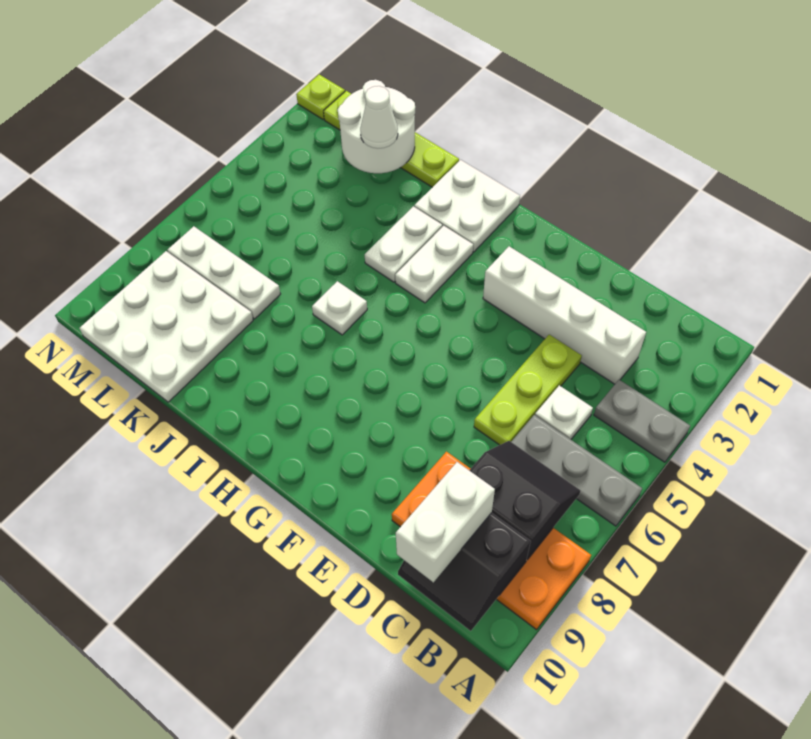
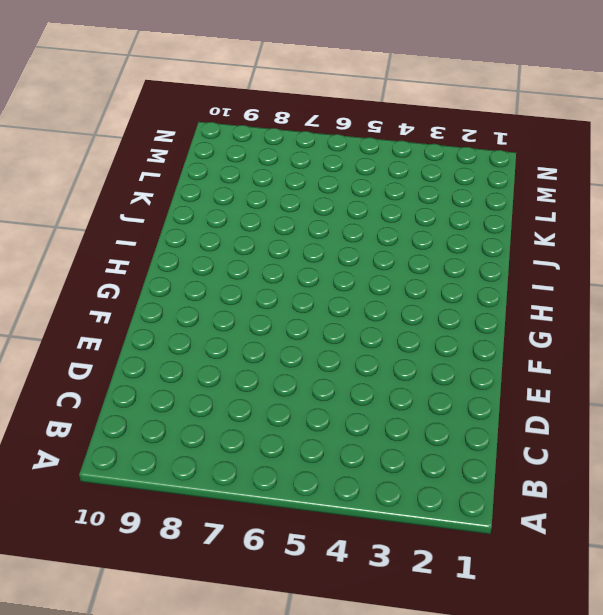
none -> grey 1x2 plate [594,380,690,462]
none -> grey 1x3 plate [511,415,642,526]
none -> orange 2x4 plate [392,452,591,630]

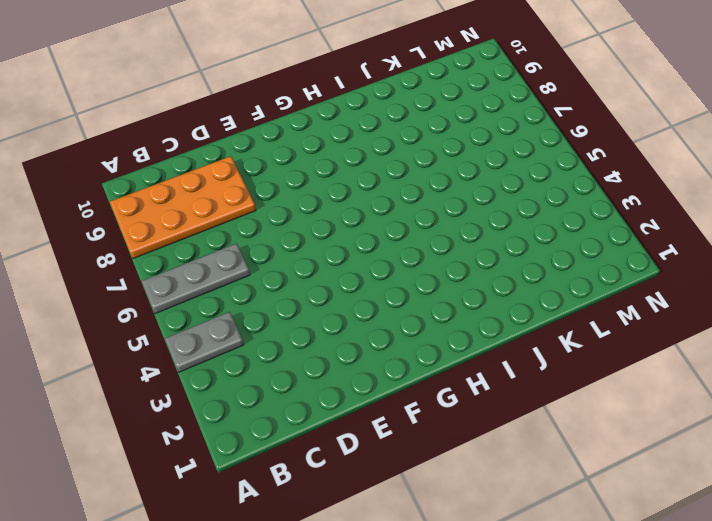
none -> white 1x4 brick [483,246,646,384]
none -> white 1x1 plate [535,385,593,439]
none -> lime 1x3 plate [474,335,582,445]

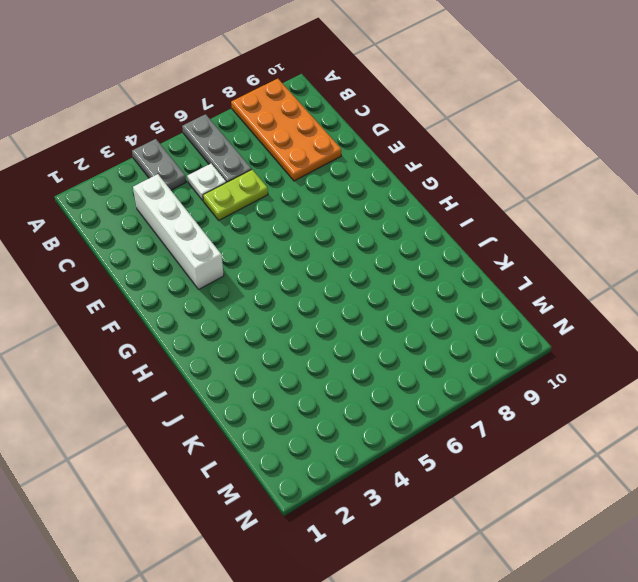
lime 1x2 plate [203,170,268,220] -> lime 1x3 plate [474,335,582,445]
none -> white 2x2 plate [414,160,520,252]
none -> white 1x2 plate [395,226,473,303]
none -> white 1x2 plate [365,206,442,282]

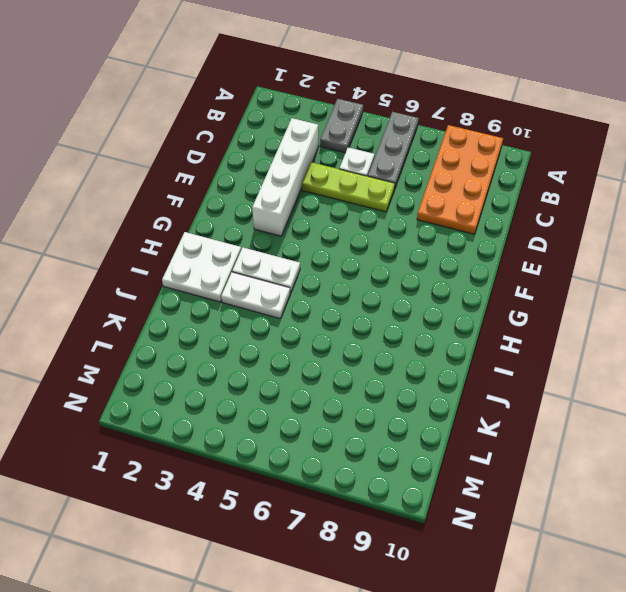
none -> white 1x1 plate [312,281,367,335]
none -> lime 1x4 plate [324,91,459,187]
none -> white 1x3 plate [168,226,280,319]

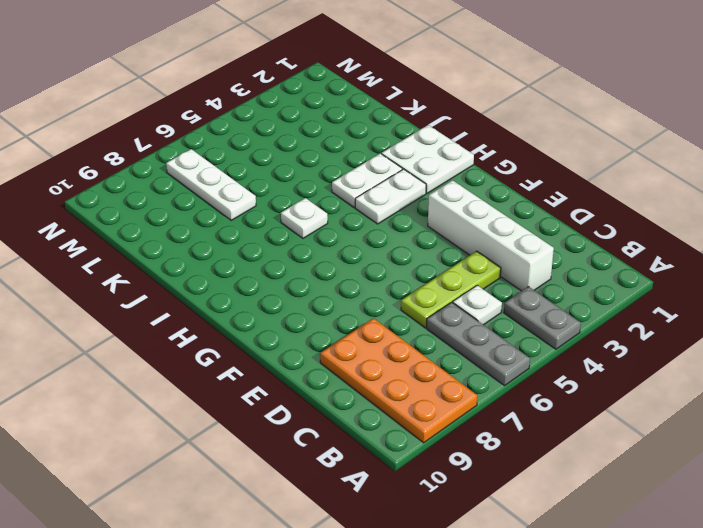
none -> lime 1x4 plate [324,91,459,187]
none -> white 3x3 plate [80,251,253,402]
none -> lime 1x1 plate [296,75,345,119]

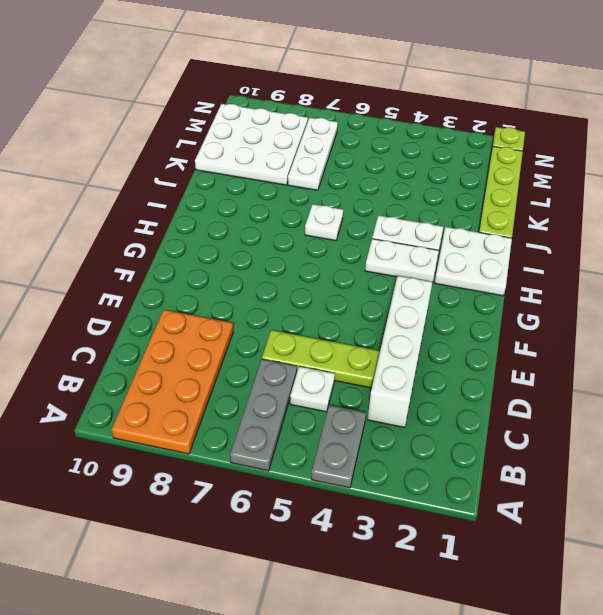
none -> black 2x2 slope [469,441,581,560]
none -> black 2x2 slope [398,513,531,631]
none -> white 2x2 round brick [338,80,415,173]

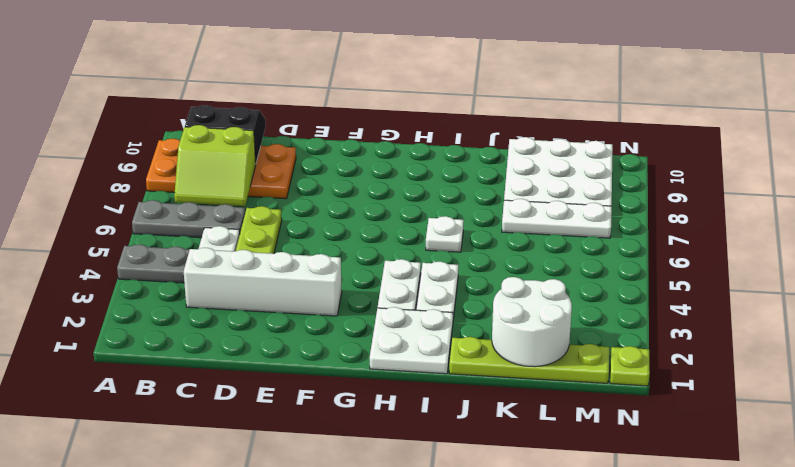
lime 2x2 slope [174,125,256,206] -> black 2x2 slope [469,441,581,560]
none -> white 1x2 brick [396,462,495,582]
none -> white 1x1 cone [360,86,398,148]

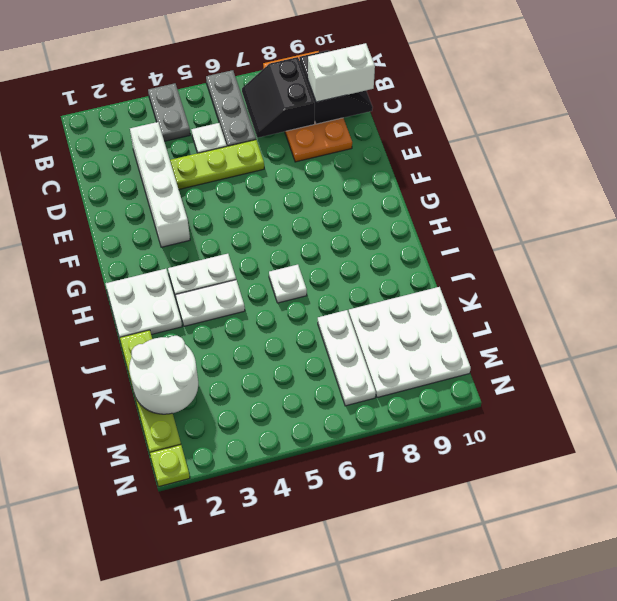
none -> white 1x1 cone [360,86,398,148]

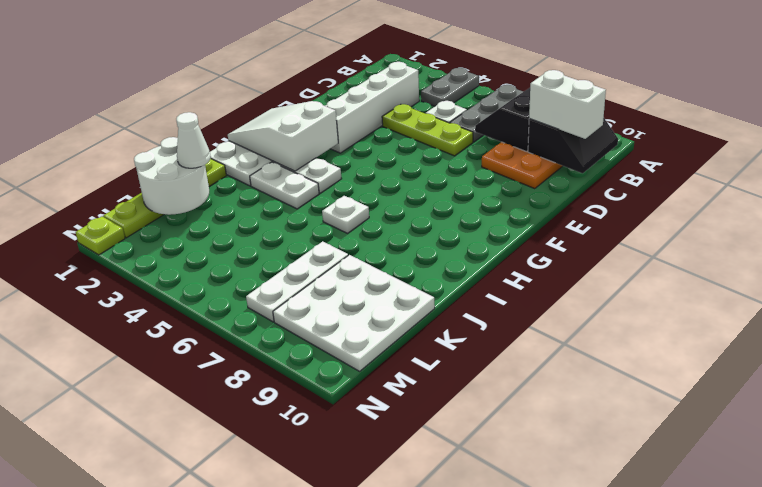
white 2x3 slope [228,101,338,171] -> none

